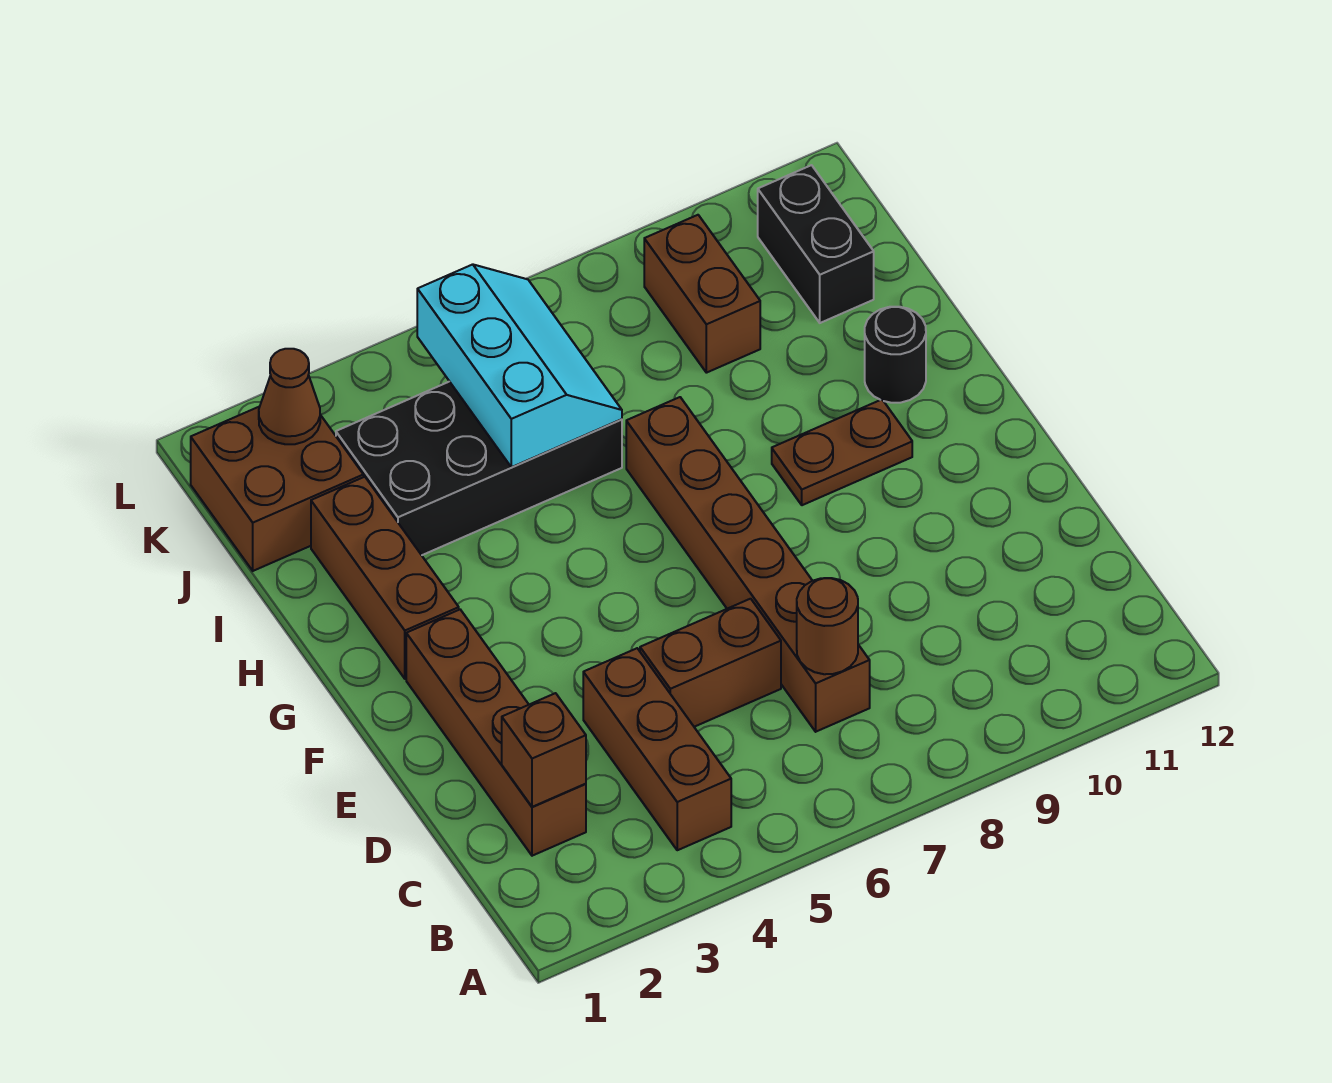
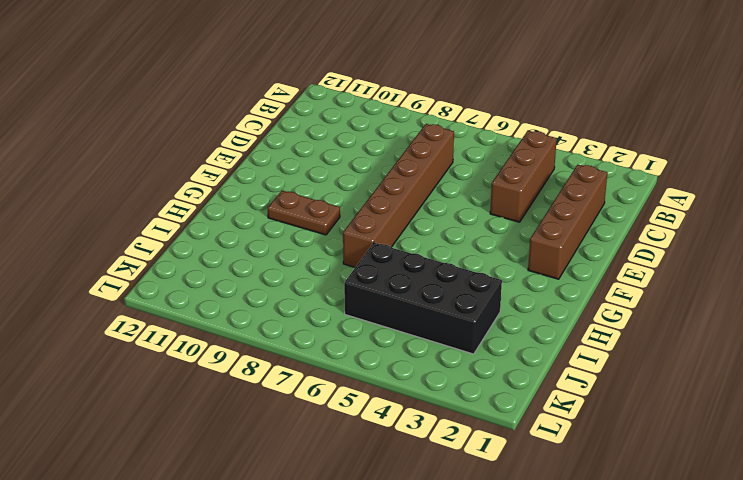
none -> brown 1x2 brick [640,599,781,727]
none -> brown 1x3 brick [311,477,459,679]
none -> black 1x1 round brick [865,307,926,403]

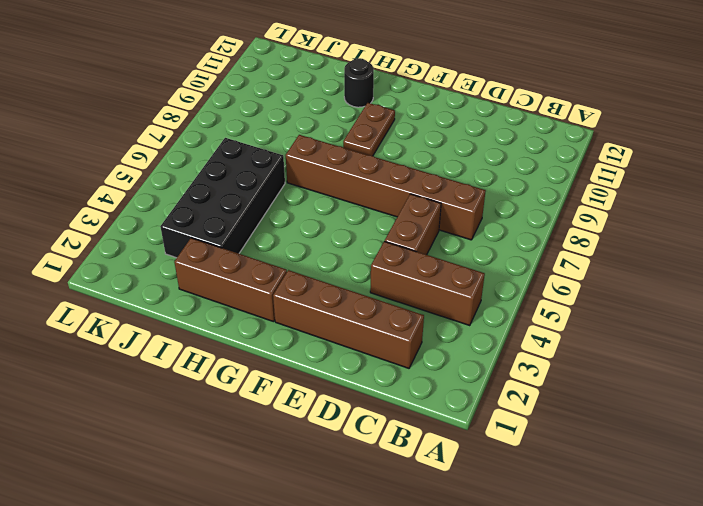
none -> brown 2x2 brick [191,407,363,571]
none -> brown 1x2 brick [644,215,760,373]
none -> black 1x2 brick [758,165,874,323]

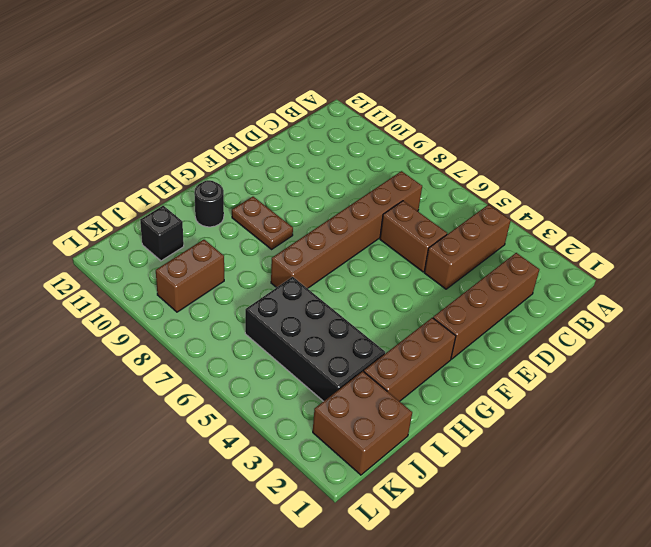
black 1x1 brick [140,206,184,261] -> black 1x2 brick [758,165,874,323]
none -> brown 1x1 brick [502,693,586,807]
none -> brown 1x1 round brick [797,578,858,674]
none -> cyan 2x3 slope [417,264,622,467]

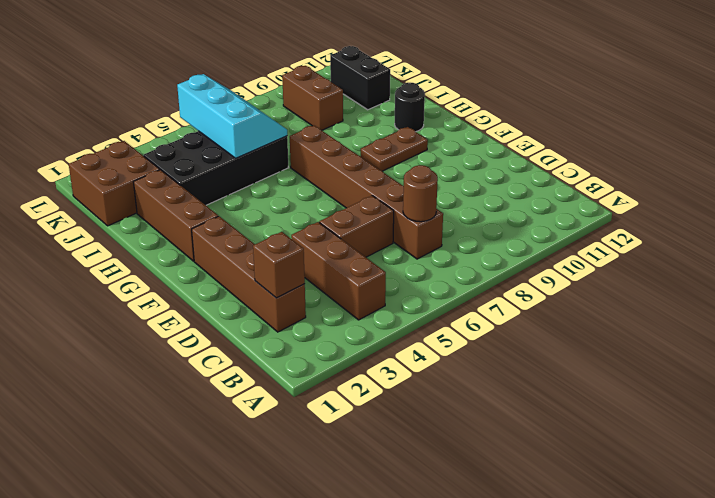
none -> brown 1x1 cone [259,349,320,444]

